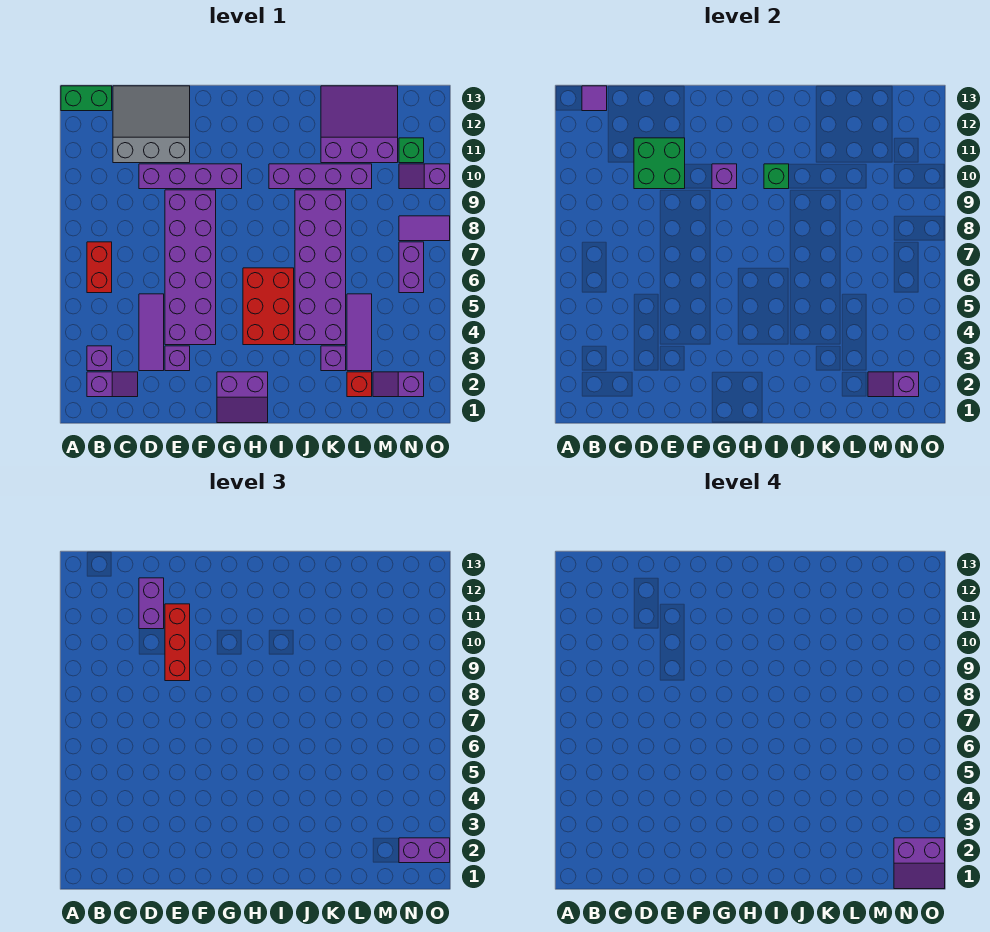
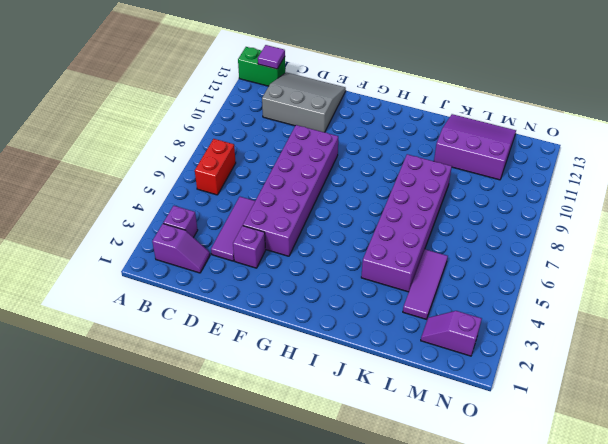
none -> purple 1x4 brick [139,164,242,189]
none -> purple 2x2 slope [217,372,268,423]
none -> red 2x3 brick [243,268,294,345]
none -> purple 1x4 brick [269,164,372,189]

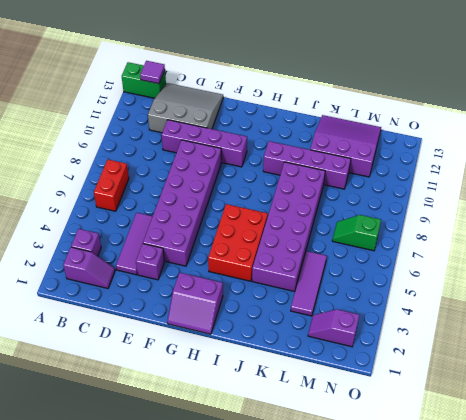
green 1x2 slope [332,215,381,251] -> purple 1x2 brick [399,242,424,293]
none -> purple 1x1 brick [321,346,346,371]
none -> red 1x1 brick [347,372,372,397]
none -> purple 1x2 tile [399,216,450,241]
none -> purple 1x2 slope [399,164,450,189]

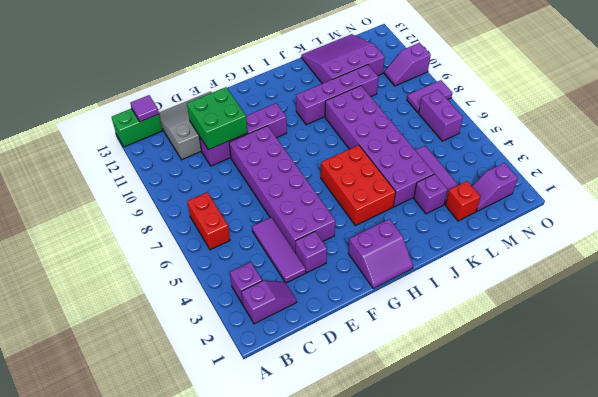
none -> green 1x1 brick [399,138,424,163]
none -> purple 1x1 brick [712,164,737,189]
none -> green 1x1 brick [764,164,789,189]
none -> purple 1x2 slope [868,372,919,397]

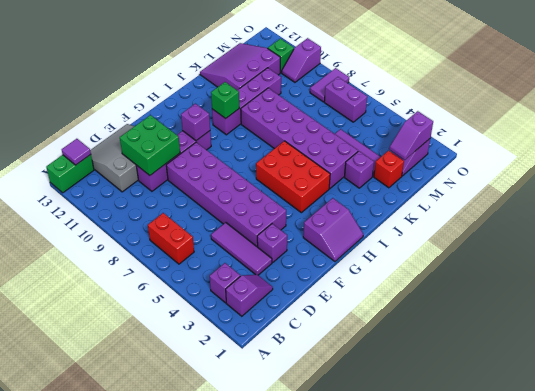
none -> purple 1x2 brick [139,578,164,629]
none -> red 1x3 brick [165,604,190,681]
none -> purple 1x2 brick [399,838,450,863]
none -> purple 2x2 slope [894,838,945,889]

